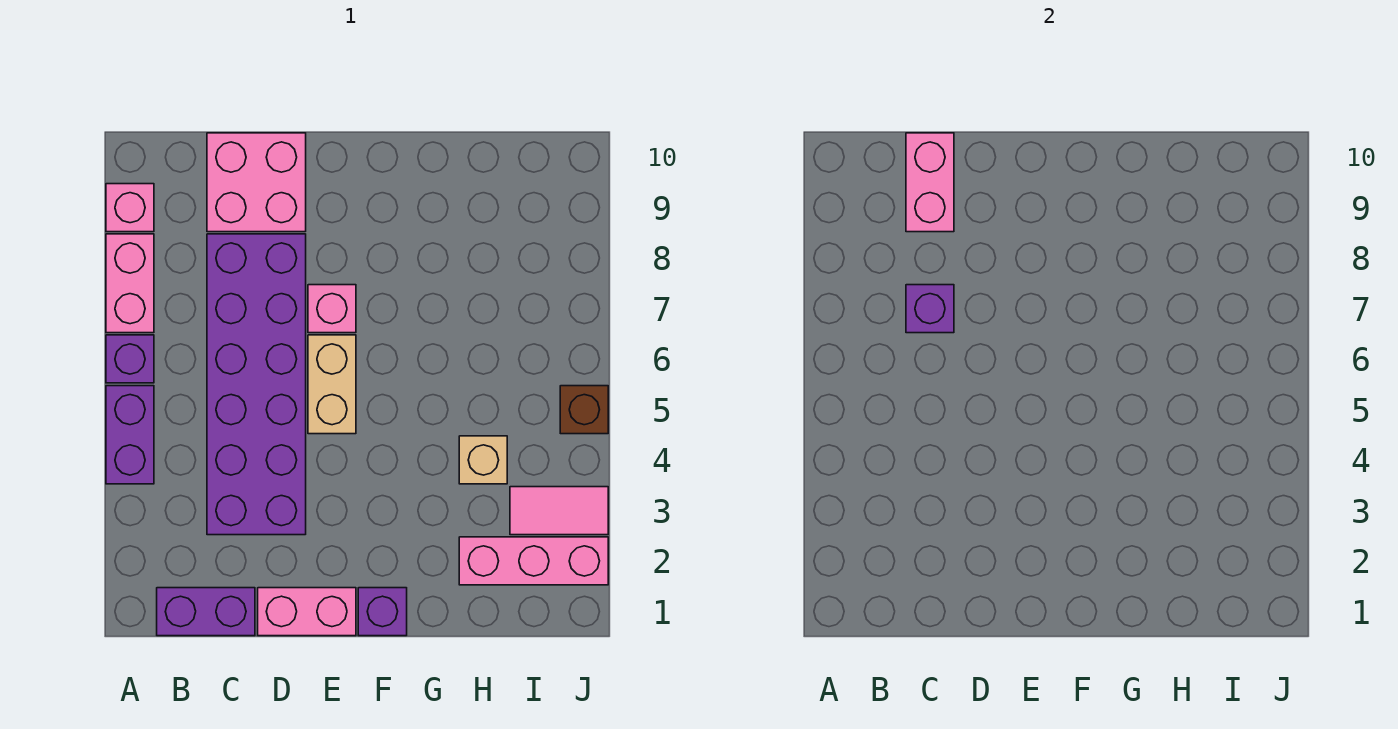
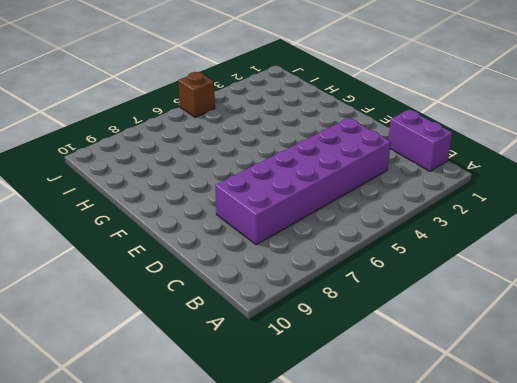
none -> purple 1x2 brick [106,386,154,484]
none -> purple 1x1 brick [106,335,154,383]
none -> pink 1x2 brick [106,234,154,333]

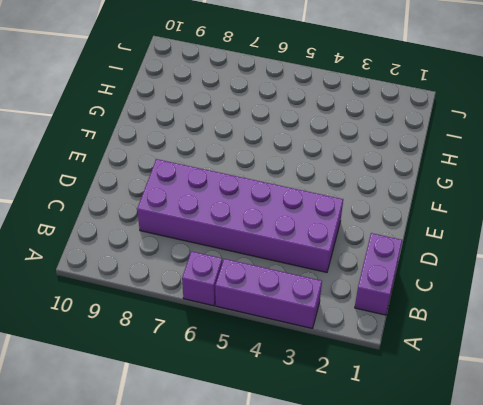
purple 1x3 brick [215,259,322,328] -> purple 1x2 brick [106,386,154,484]
none -> pink 1x2 brick [106,234,154,333]
none -> pink 1x1 brick [106,184,154,232]
none -> pink 2x2 brick [207,133,306,232]

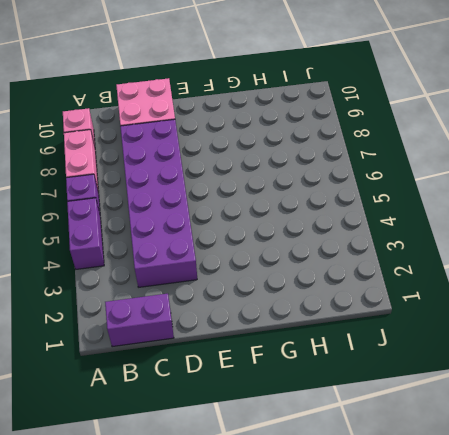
none -> pink 1x2 brick [258,588,356,636]
none -> tan 1x2 brick [308,335,356,434]
none -> pink 1x1 brick [308,285,356,333]

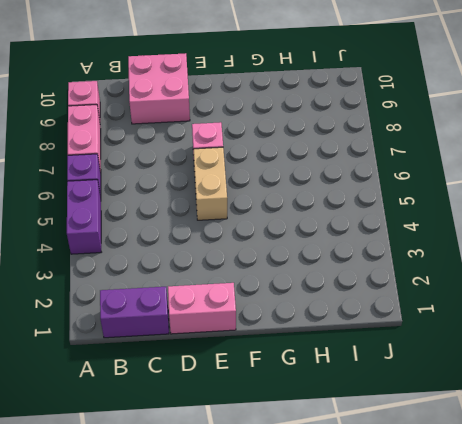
none -> purple 2x6 brick [207,234,306,535]
none -> purple 1x1 brick [358,588,407,636]
none -> pink 1x3 brick [459,537,608,585]

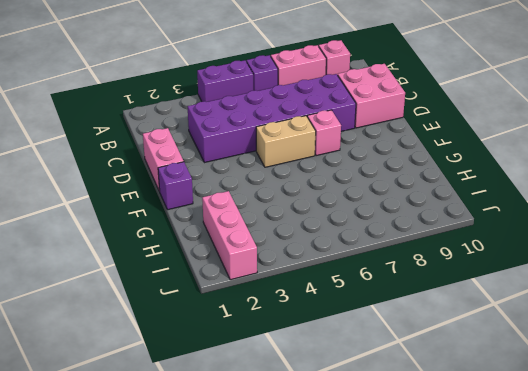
none -> purple 1x2 brick [157,588,255,636]
none -> tan 1x1 brick [459,436,507,484]
none -> pink 1x2 tile [510,487,608,535]

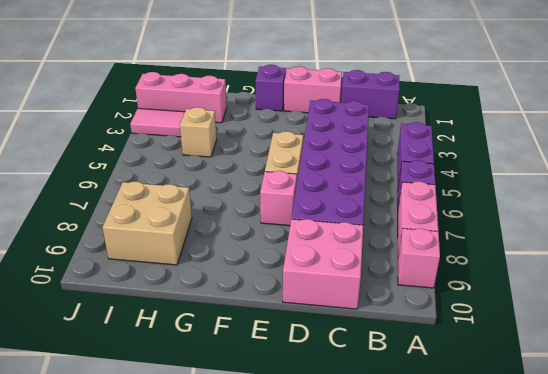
tan 2x2 brick [103,181,192,265] -> none
none -> brown 1x1 brick [560,386,608,434]
none -> purple 1x1 brick [906,285,954,333]
none -> pink 1x2 brick [906,133,954,232]

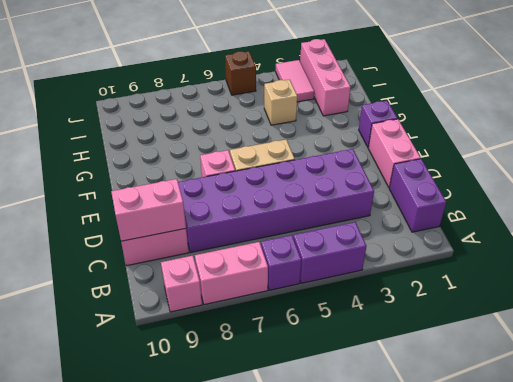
none -> purple 1x1 brick [906,285,954,333]

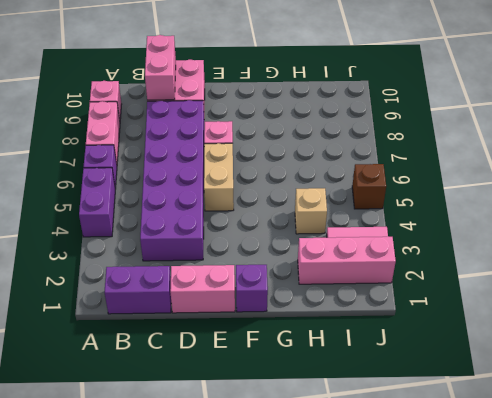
none -> purple 1x1 brick [906,285,954,333]

